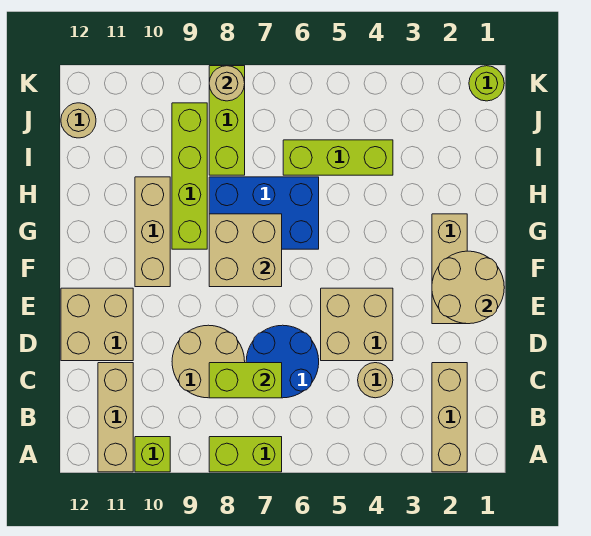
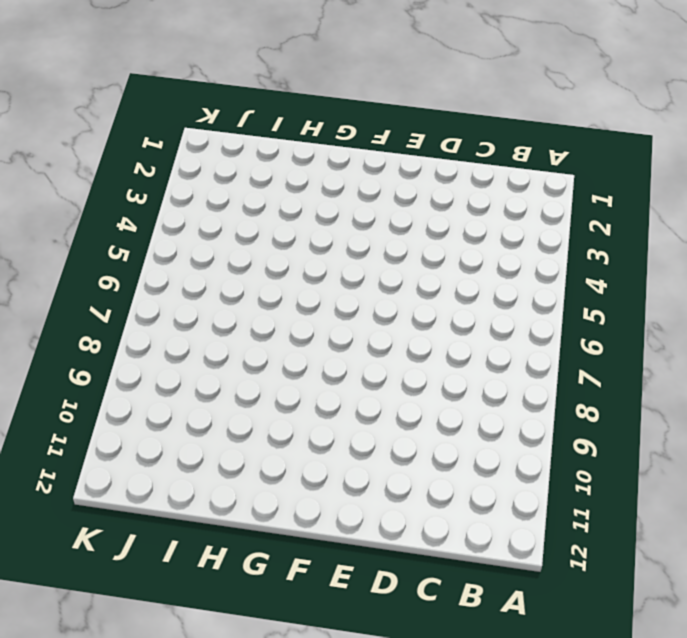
none -> tan 1x3 brick [432,363,467,472]
none -> lime 1x2 brick [209,437,282,472]
none -> lime 1x1 brick [135,437,170,472]

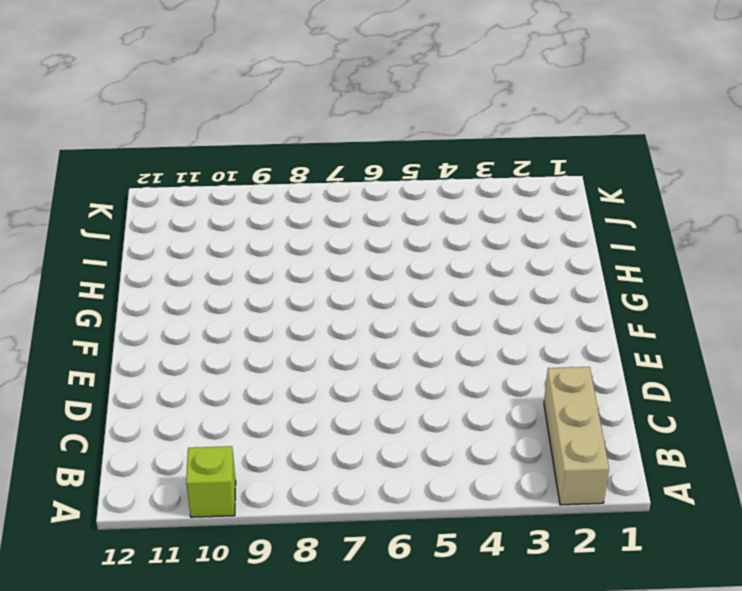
none -> lime 1x2 brick [209,437,282,472]
none -> tan 1x3 brick [98,363,133,472]
none -> tan 1x1 round brick [358,363,393,398]

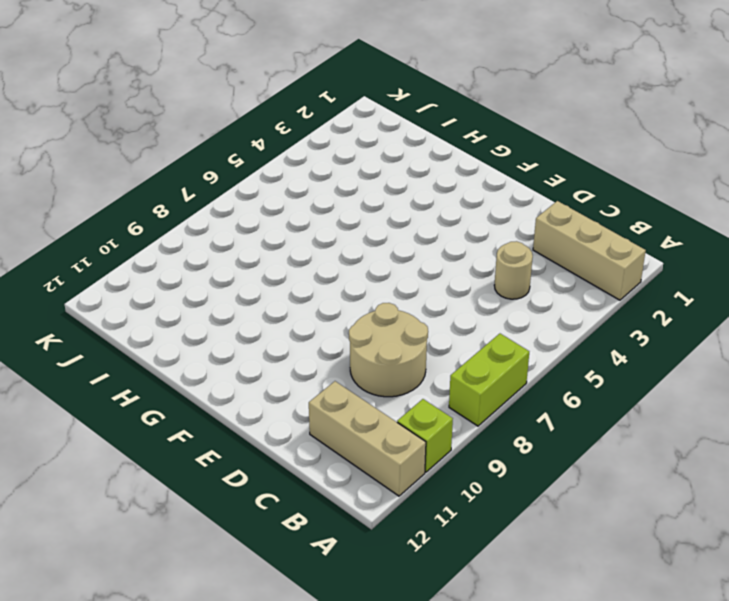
none -> blue 2x2 round brick [246,325,319,398]
none -> tan 2x2 brick [321,288,393,361]
none -> tan 2x2 brick [61,288,133,361]

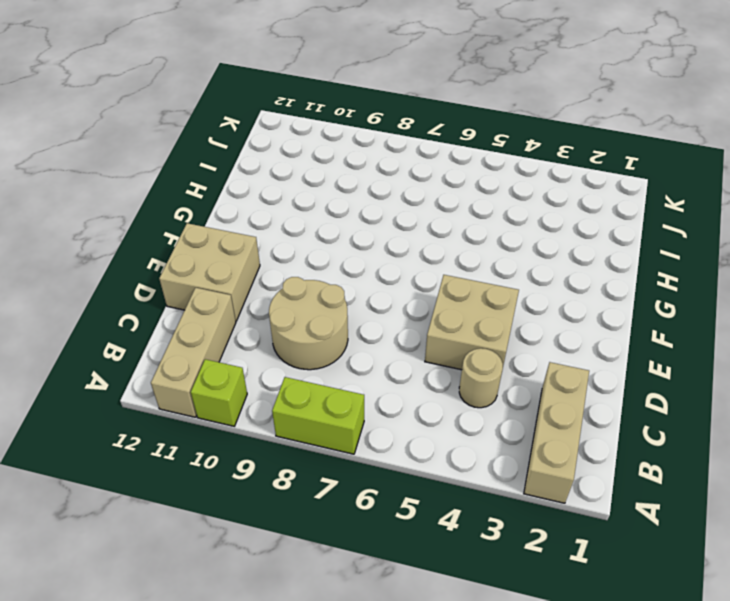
none -> blue 2x2 round brick [246,325,319,398]
none -> tan 1x3 brick [432,214,467,324]
none -> tan 1x3 brick [135,177,170,287]

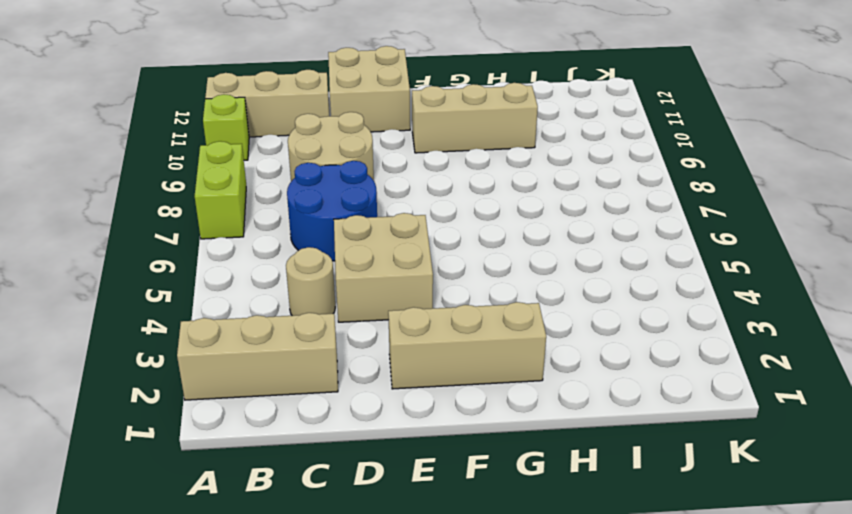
none -> blue 2x3 brick [209,177,319,249]
none -> lime 1x4 brick [172,103,207,249]
none -> lime 1x3 brick [283,140,393,175]

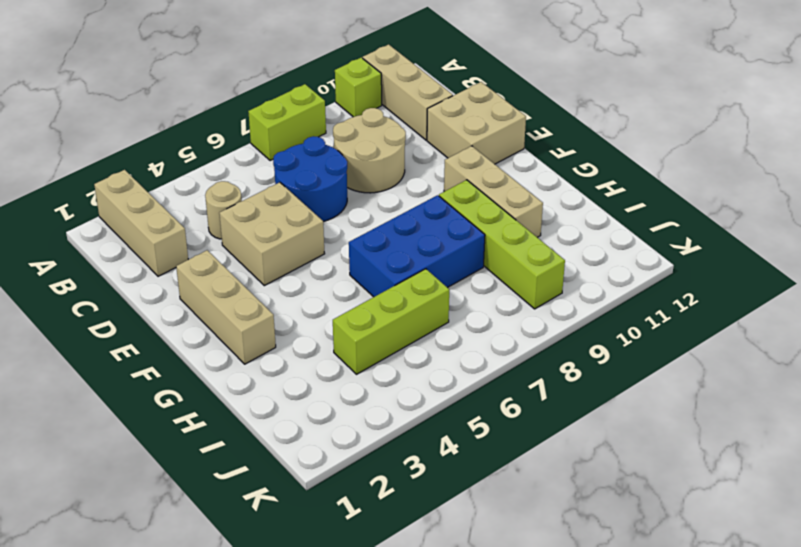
none -> lime 1x3 brick [209,66,245,175]
none -> tan 1x1 round brick [61,103,96,138]
none -> lime 1x1 round brick [469,66,504,101]

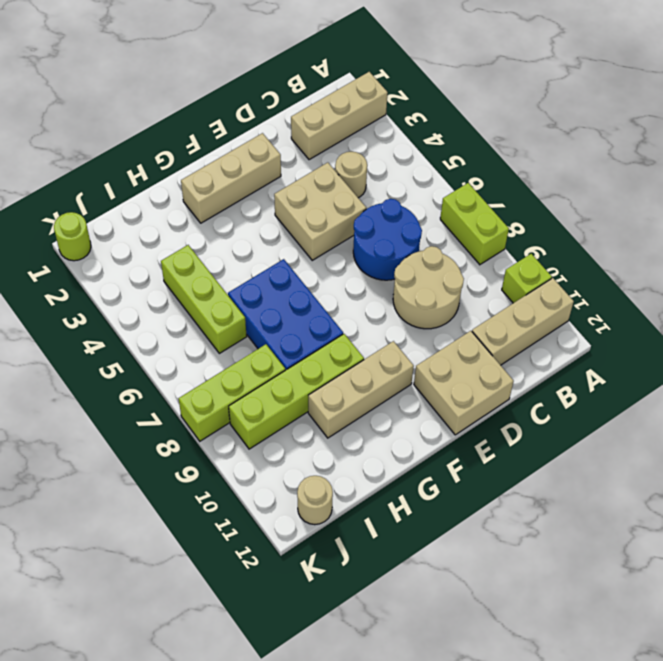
none -> lime 1x2 brick [209,363,282,398]
none -> tan 2x2 round brick [432,251,504,324]
none -> tan 2x2 brick [209,214,282,287]

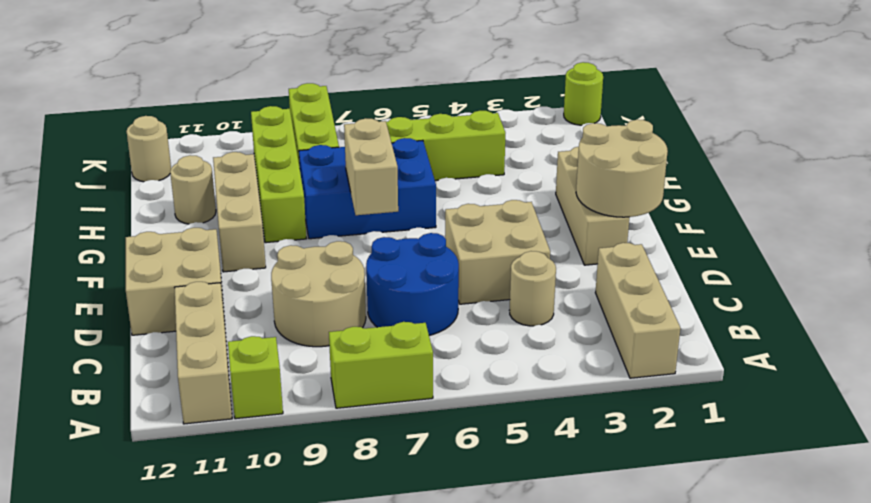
tan 1x2 brick [344,118,398,215] -> tan 2x2 brick [209,214,282,287]
tan 1x1 round brick [170,155,216,224] -> tan 1x1 round brick moved to [209,66,245,101]
none -> lime 1x2 brick [209,363,282,398]

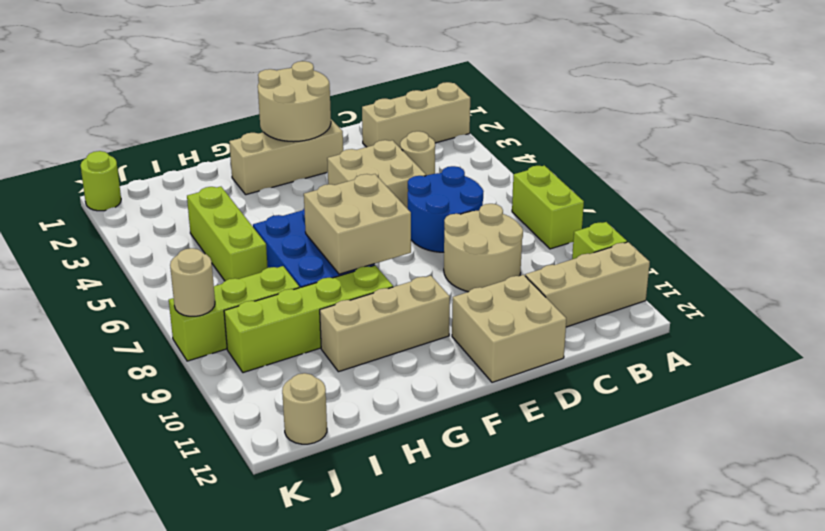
none -> lime 1x2 brick [209,363,282,398]

